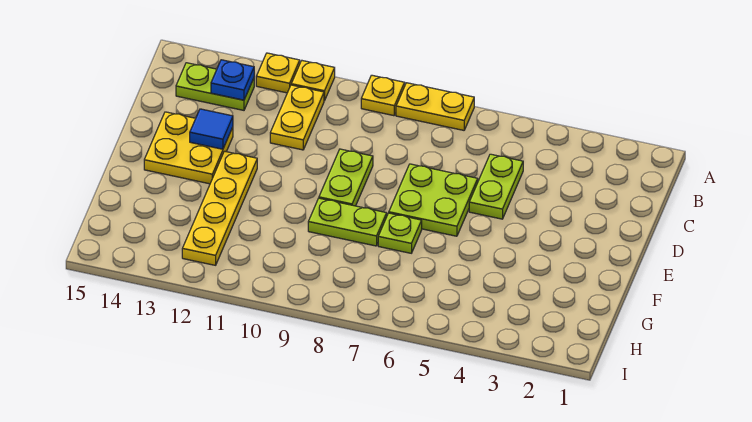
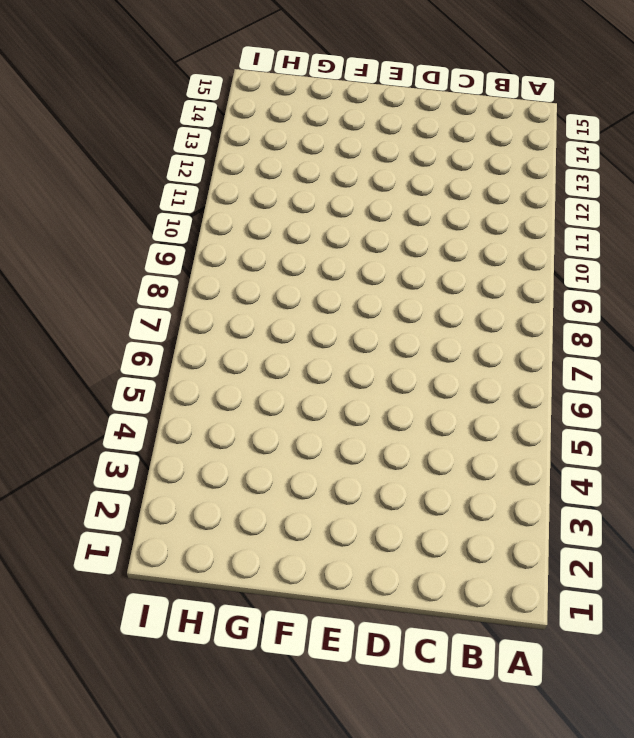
none -> yellow 1x2 plate [396,83,474,130]
none -> yellow 1x1 plate [361,75,405,116]
none -> yellow 1x1 plate [291,61,335,101]

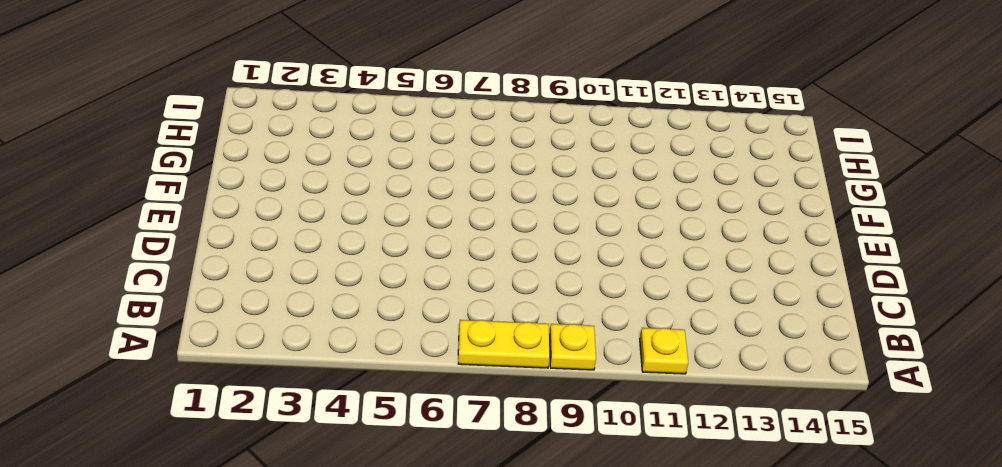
none -> yellow 1x1 plate [256,53,300,93]
none -> yellow 1x2 plate [270,85,324,150]
none -> lime 1x2 plate [176,63,254,110]

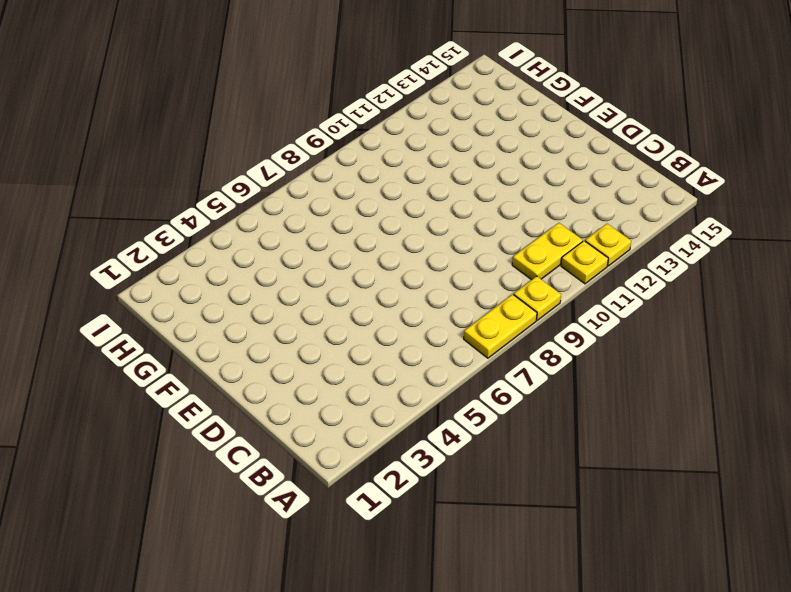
yellow 1x2 plate [512,223,583,280] -> yellow 1x2 plate turned to [270,85,324,150]
none -> lime 1x2 plate [176,63,254,110]
none -> lime 1x2 plate [469,154,523,219]
none -> lime 2x2 plate [389,164,478,236]

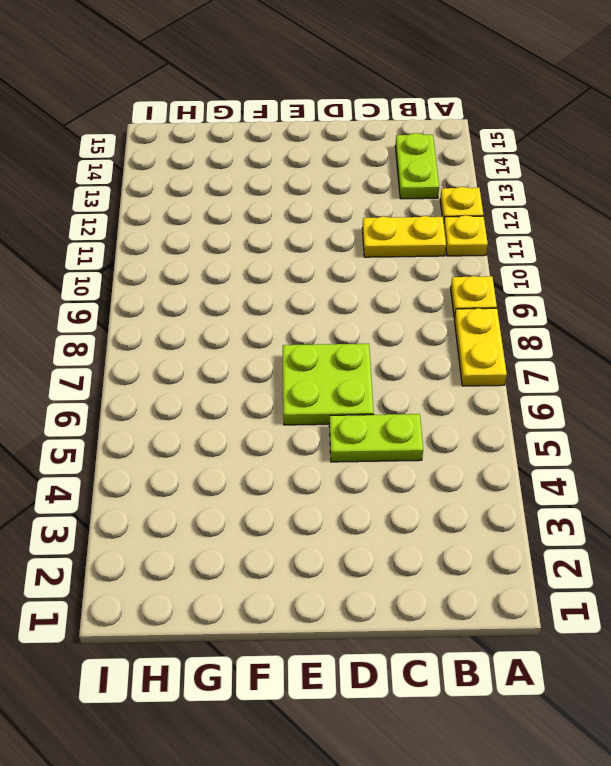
none -> lime 1x2 plate [319,149,373,206]
none -> yellow 2x2 plate [144,112,233,184]
none -> yellow 1x4 plate [182,151,257,265]

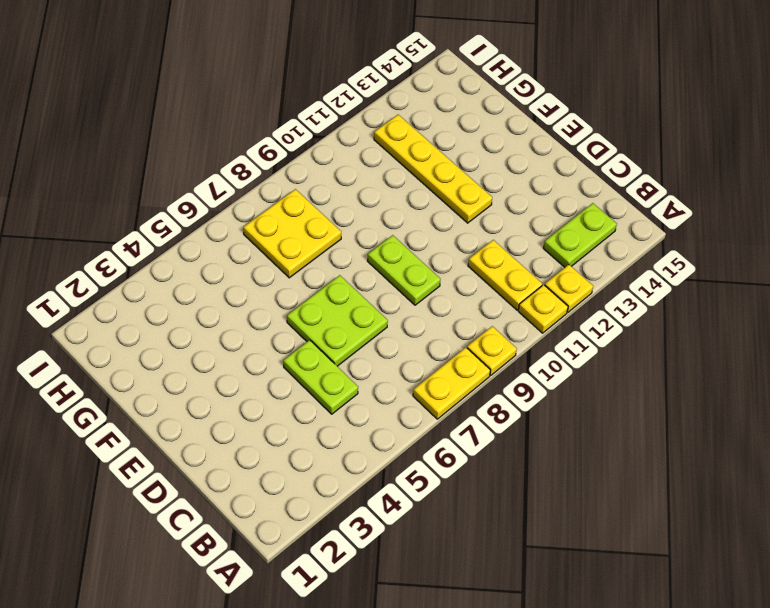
yellow 2x2 plate [243,189,341,278] -> yellow 2x2 plate moved to [144,112,233,184]
none -> lime 1x1 plate [378,213,422,253]
none -> lime 1x2 plate [308,198,387,246]
none -> blue 1x1 plate [211,60,254,100]

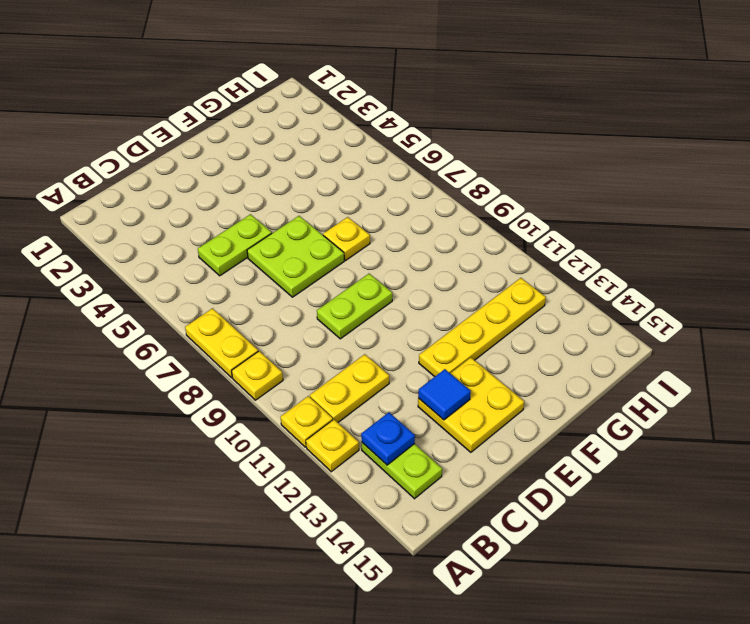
yellow 1x1 plate [323,217,370,260] -> lime 1x1 plate [378,213,422,253]
none -> lime 1x2 plate [308,198,387,246]

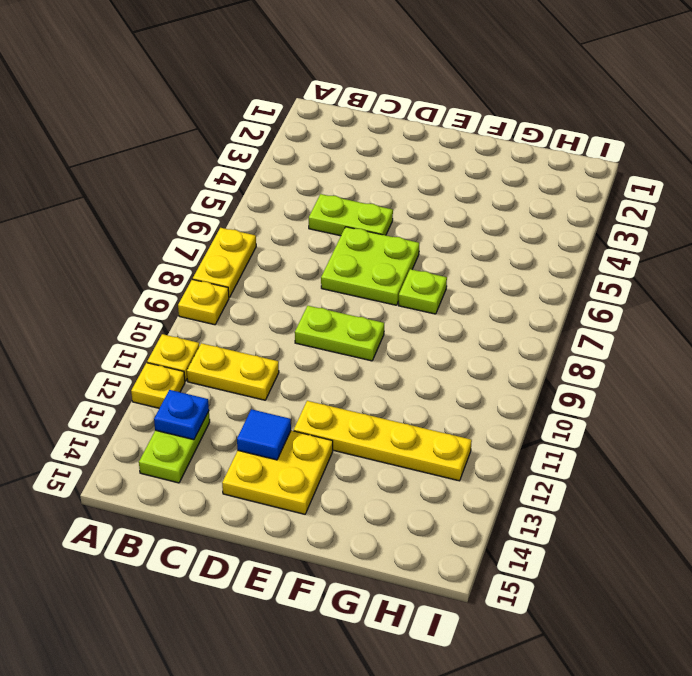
none -> lime 1x2 plate [308,198,387,246]

